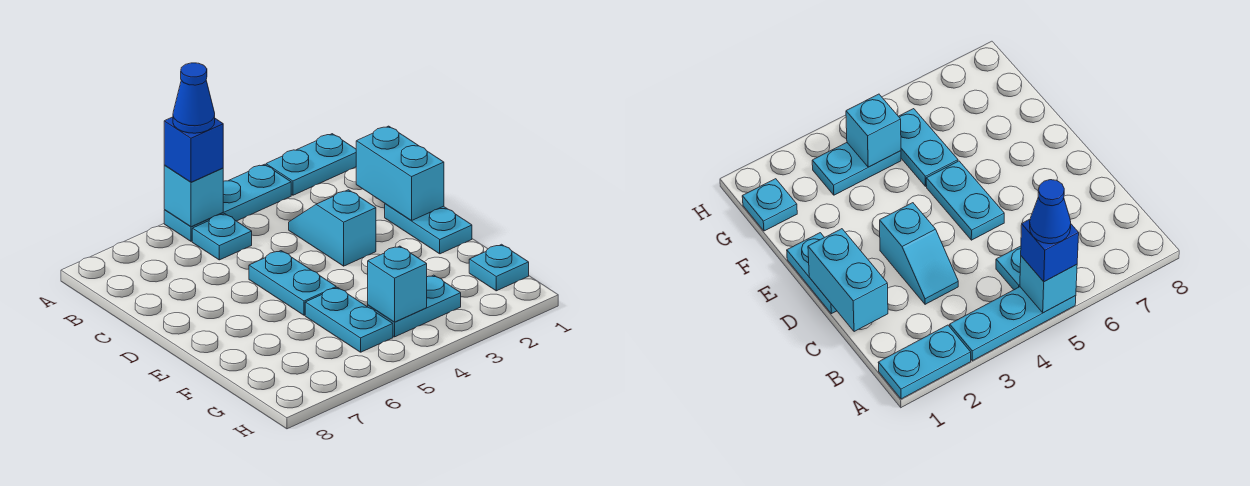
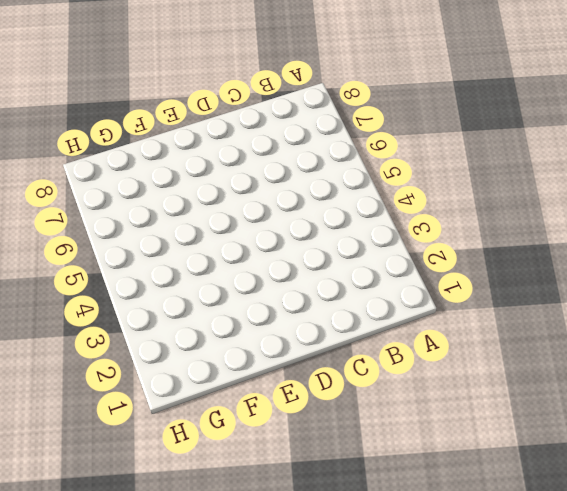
none -> cyan 1x2 plate [266,134,356,195]
none -> cyan 1x3 plate [164,164,291,241]
none -> cyan 1x1 plate [192,214,252,260]

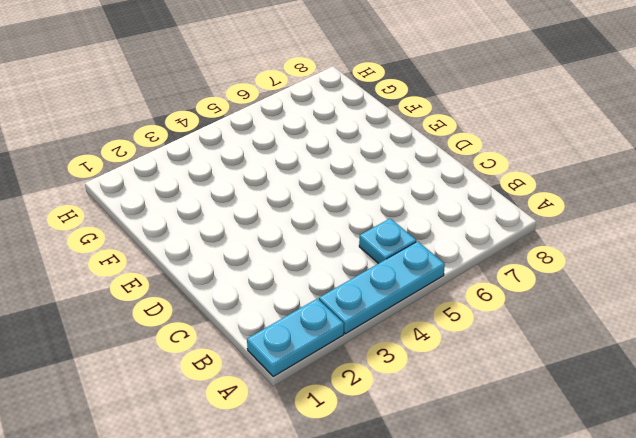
none -> cyan 1x2 slope [289,190,376,266]
none -> cyan 1x2 plate [385,204,472,254]
none -> cyan 1x2 plate [249,251,336,315]

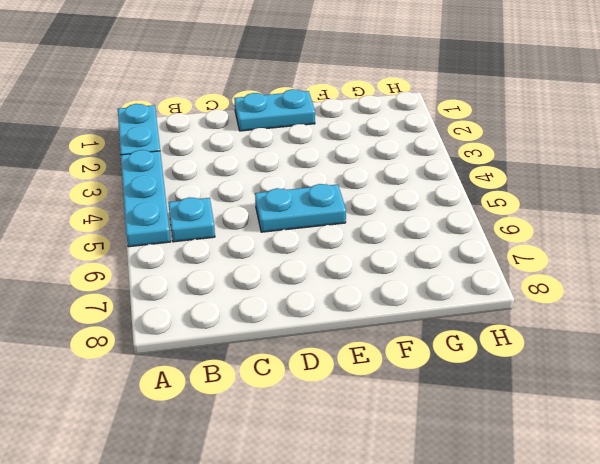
none -> cyan 1x2 slope [289,190,376,266]
none -> cyan 1x2 plate [305,288,393,352]
none -> cyan 1x1 plate [469,244,529,291]

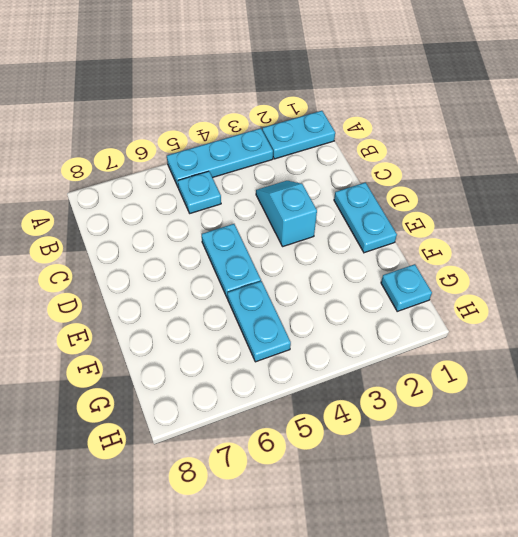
none -> cyan 1x2 plate [368,275,461,337]
none -> cyan 1x1 brick [164,165,223,227]
none -> cyan 1x2 brick [356,126,444,220]

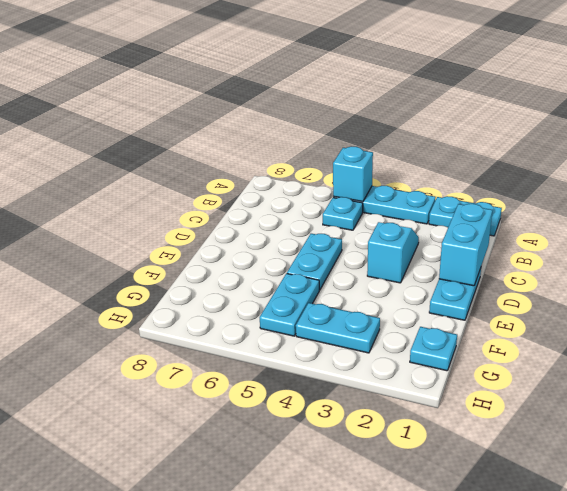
none -> cyan 1x1 brick [368,246,427,322]
none -> blue 1x1 brick [164,117,223,182]
none -> blue 1x1 cone [173,63,215,133]

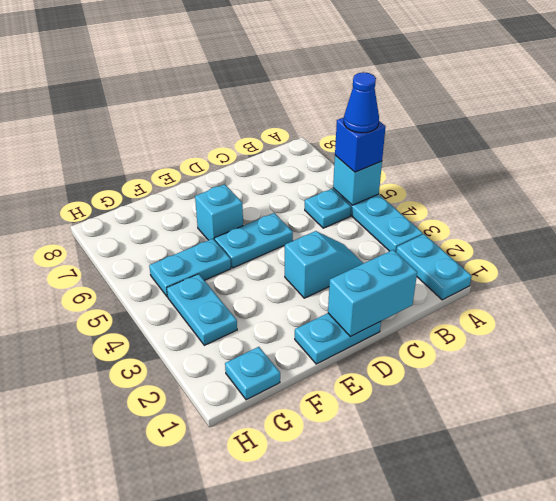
cyan 1x1 brick [195,184,243,240] -> cyan 1x1 brick moved to [368,246,427,322]

